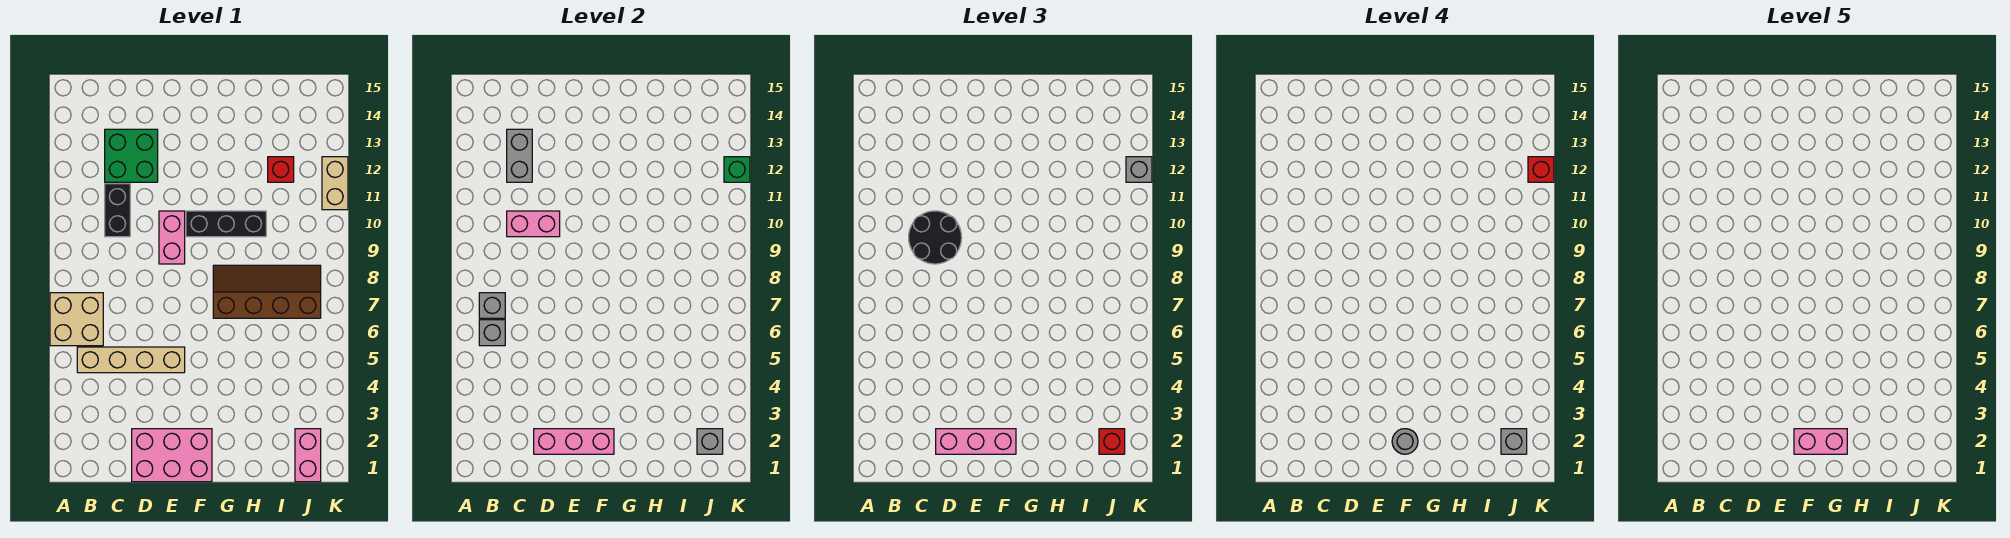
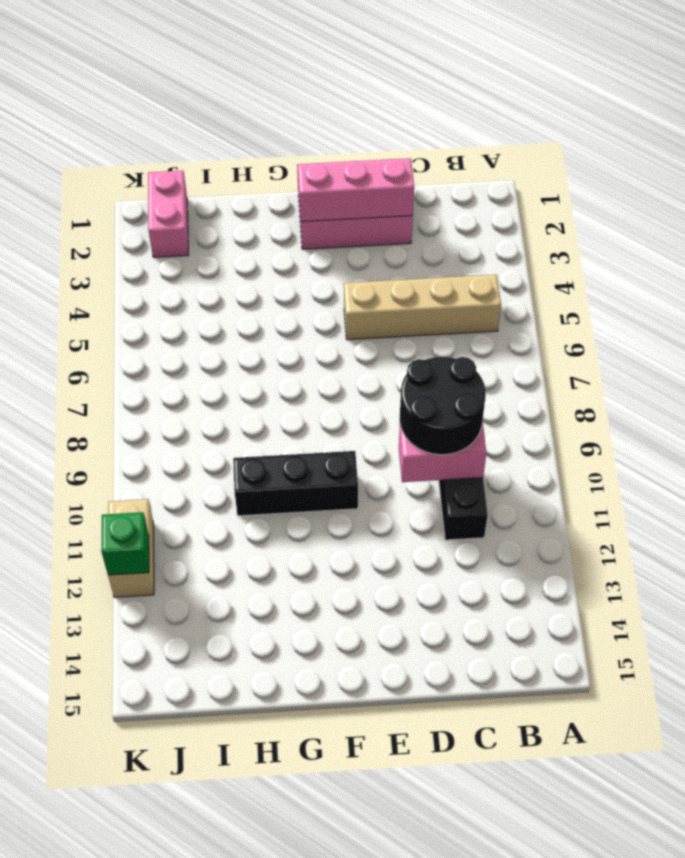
none -> tan 2x2 brick [50,293,103,346]
none -> green 2x2 brick [105,129,158,182]
none -> pink 1x2 brick [159,211,185,264]

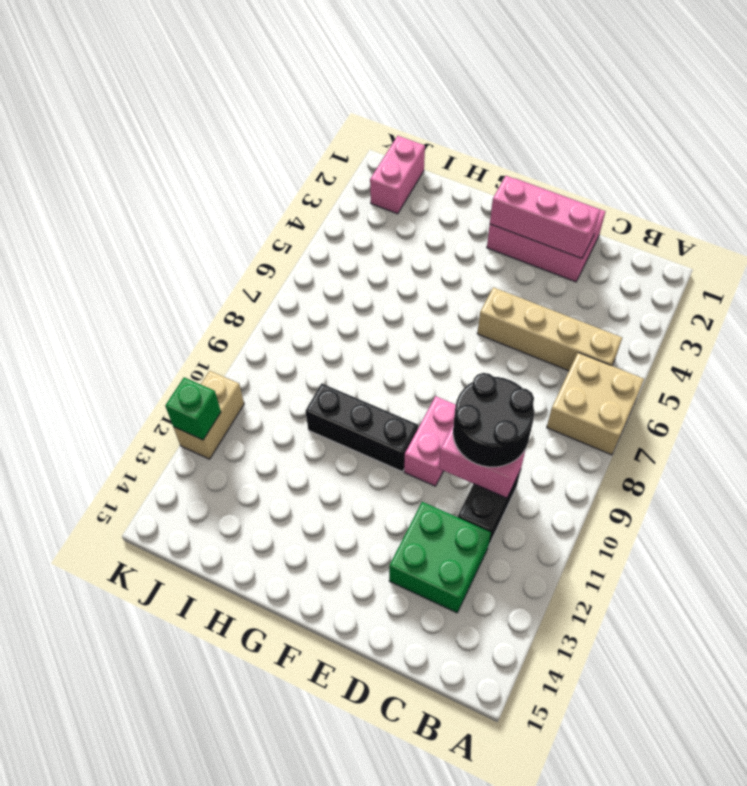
none -> brown 2x4 slope [213,265,321,318]
none -> red 1x1 brick [268,157,294,182]
none -> grey 1x1 brick [479,320,505,346]

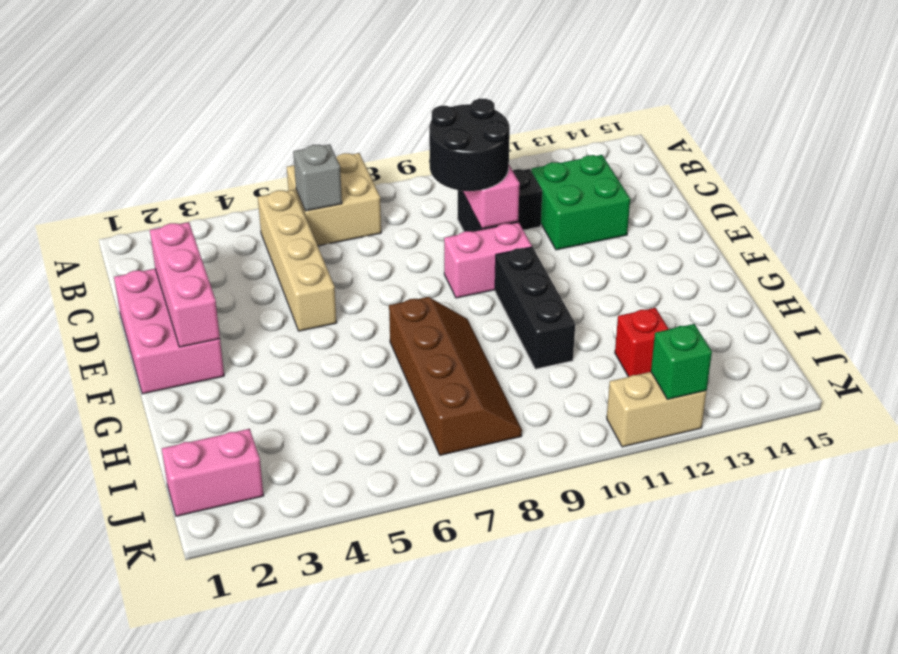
none -> grey 1x1 brick [479,293,505,318]
none -> grey 1x2 brick [507,129,532,182]
none -> grey 1x1 brick [697,429,723,454]

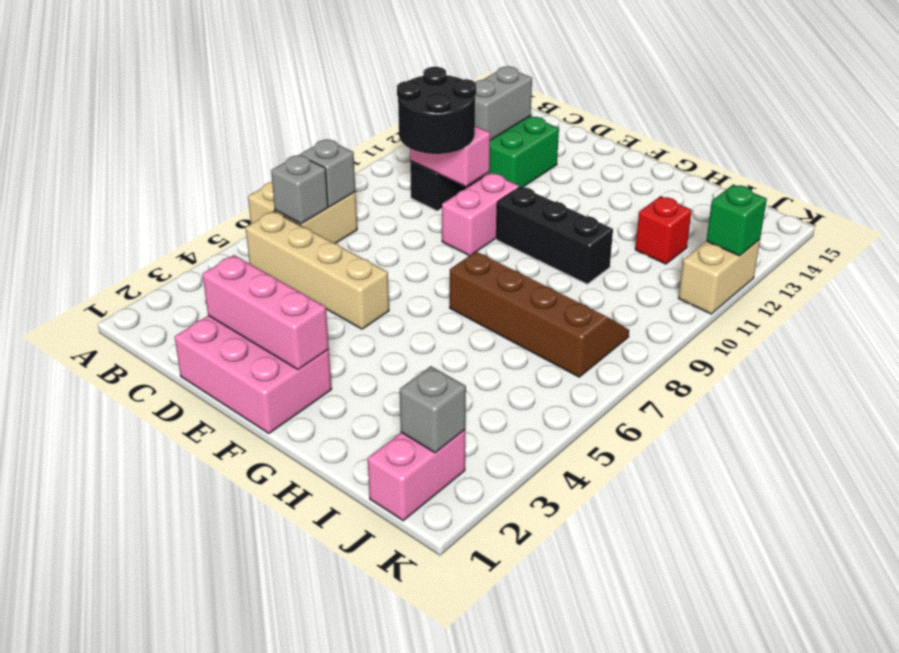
none -> pink 1x3 brick [936,429,1016,454]
none -> red 1x1 brick [1099,429,1125,454]
none -> grey 1x1 brick [1126,157,1152,182]

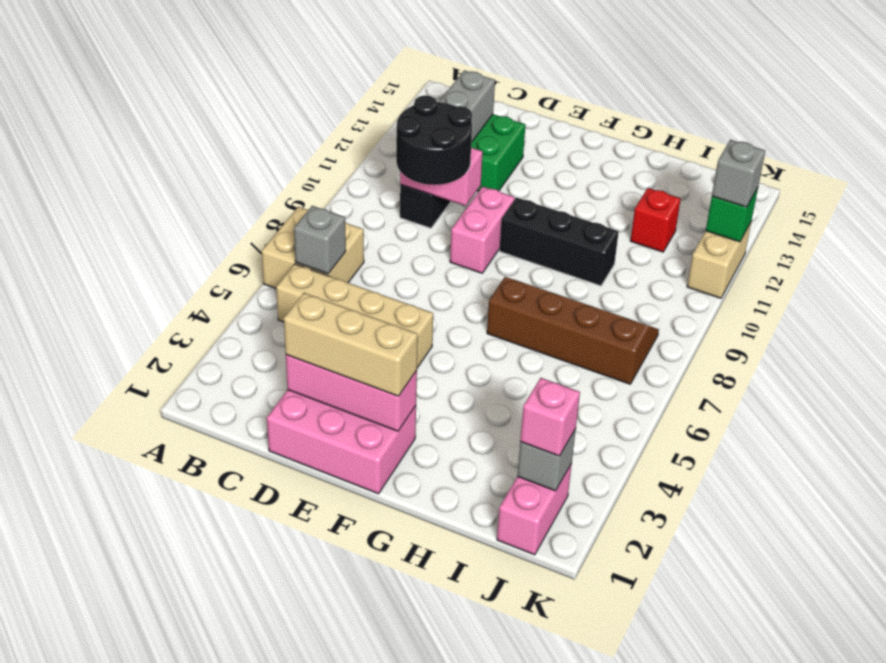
tan 1x3 brick [284,293,418,396] -> pink 1x3 brick [936,429,1016,454]
pink 1x1 brick [520,378,580,456] -> red 1x1 brick [1099,429,1125,454]
none -> grey 1x1 brick [479,293,505,318]
none -> grey 1x1 round brick [1392,429,1418,454]
none -> grey 1x1 brick [1501,429,1527,454]

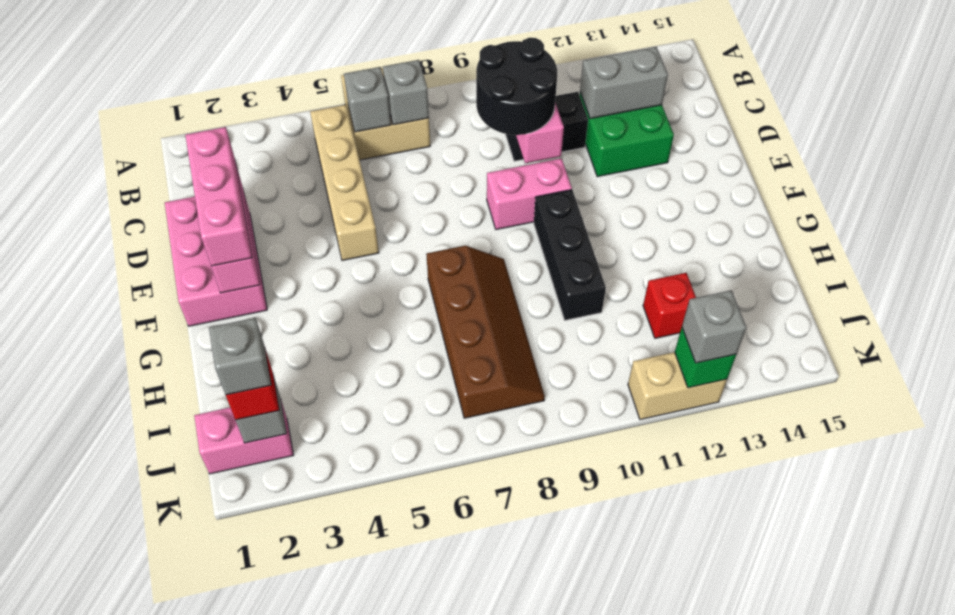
none -> grey 1x1 round brick [1392,429,1418,454]
none -> red 1x1 brick [1528,157,1554,182]
none -> pink 1x2 brick [1794,429,1847,454]

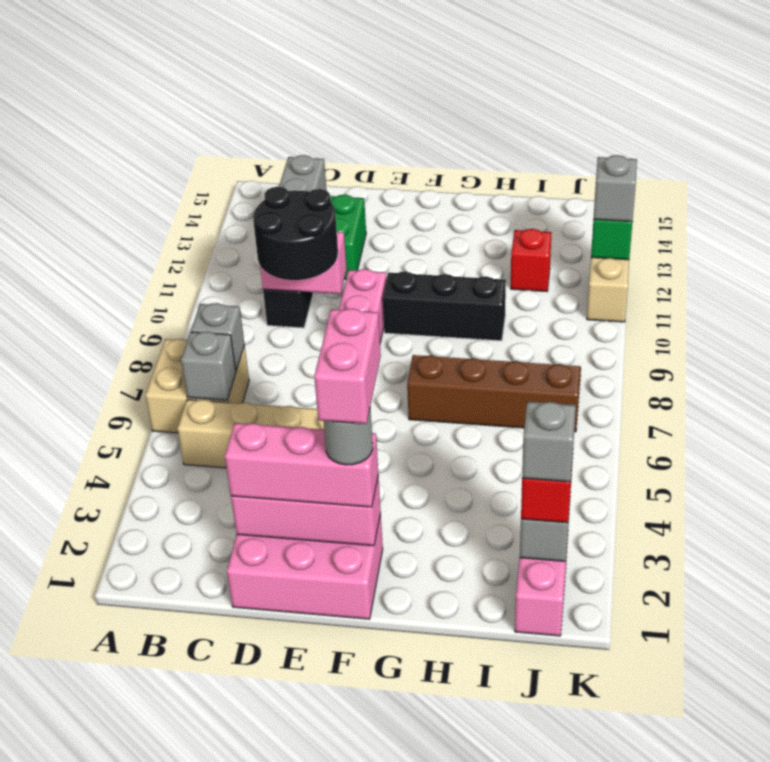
pink 1x2 brick [314,308,381,424] -> pink 1x2 brick turned to [1794,429,1847,454]
none -> red 1x1 brick [1528,157,1554,182]

